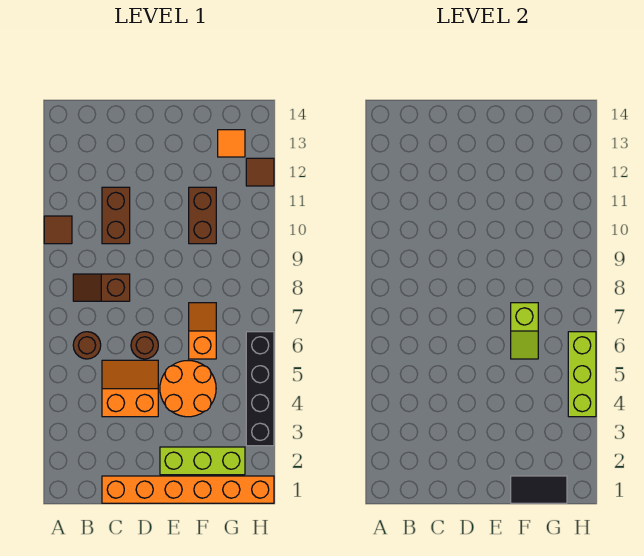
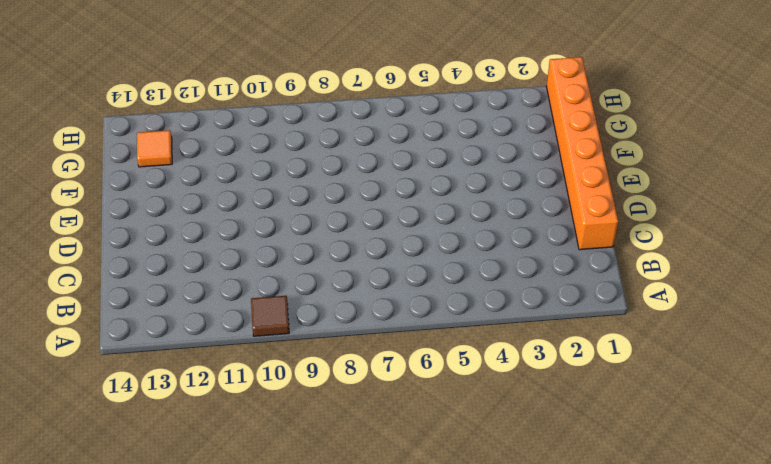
none -> brown 1x1 round brick [73,332,101,359]
none -> brown 1x2 slope [73,274,130,301]
none -> orange 2x2 slope [102,360,158,417]

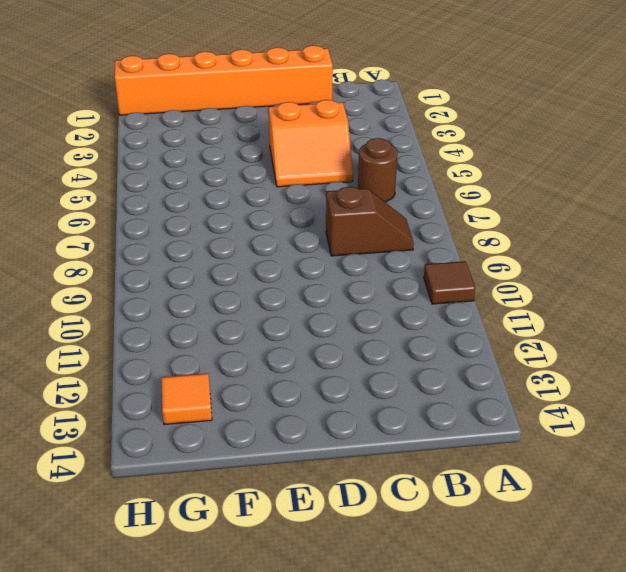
none -> brown 1x2 brick [102,187,130,244]
none -> brown 1x1 round brick [131,332,158,359]
none -> lime 1x3 brick [160,447,245,475]

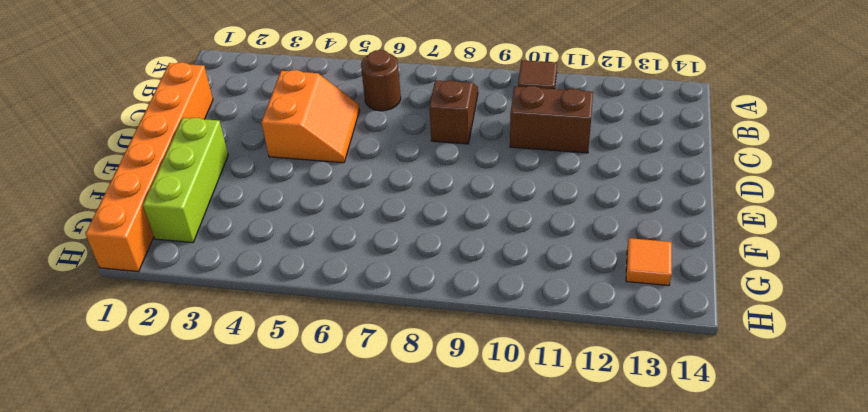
none -> brown 1x1 round brick [131,332,158,359]
none -> orange 2x2 round brick [160,361,216,417]
none -> orange 1x2 slope [189,303,216,359]

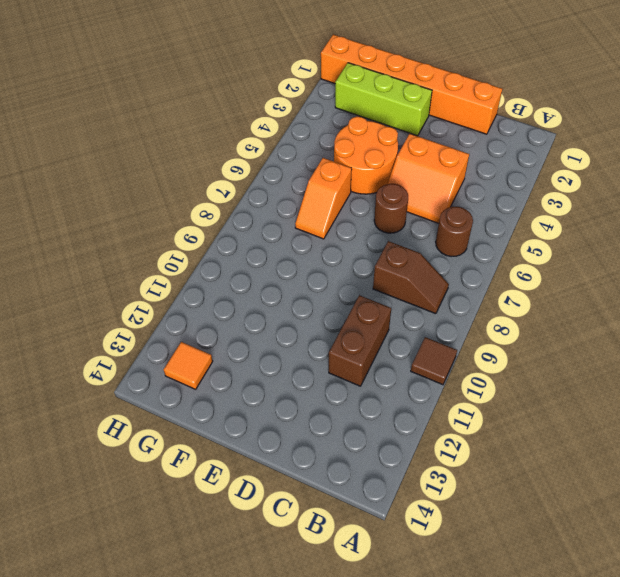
none -> brown 1x2 brick [189,187,216,244]
none -> black 1x4 brick [246,332,274,446]
none -> brown 1x1 tile [246,158,274,186]

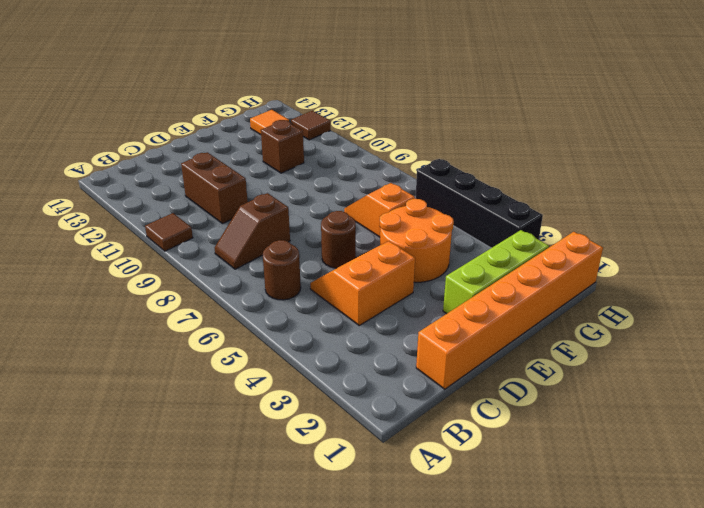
brown 1x1 brick [261,120,304,173] -> brown 1x2 brick [189,187,216,244]
none -> black 1x2 tile [511,476,567,503]
none -> lime 1x2 slope [511,303,538,359]
none -> lime 1x3 brick [568,332,596,417]

